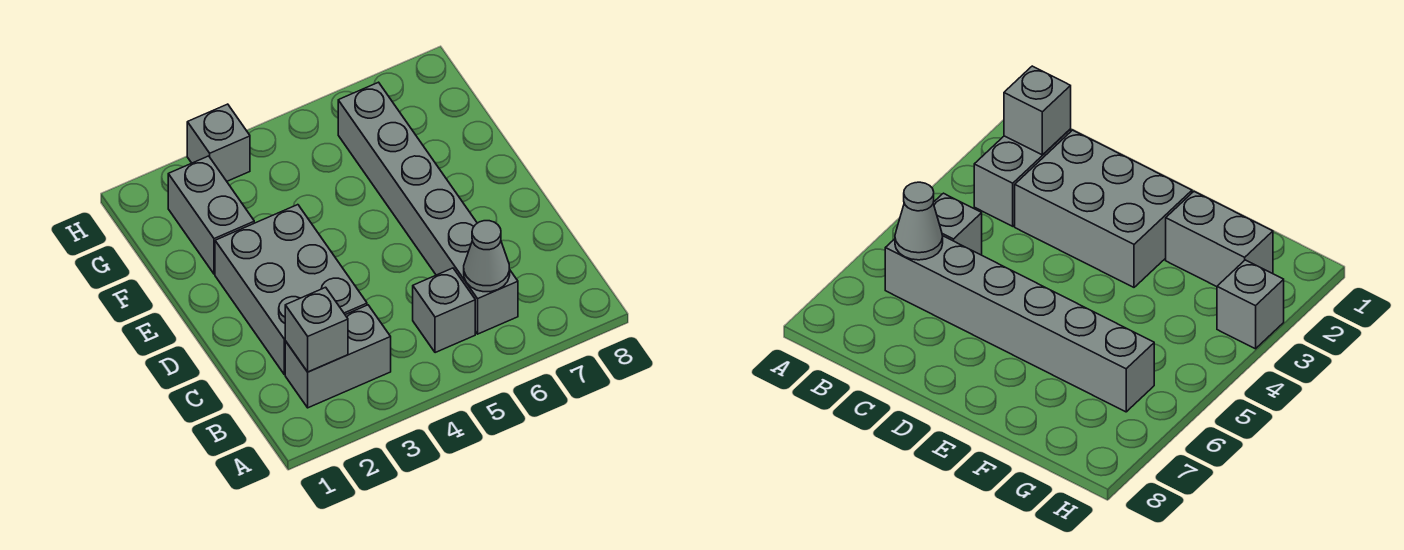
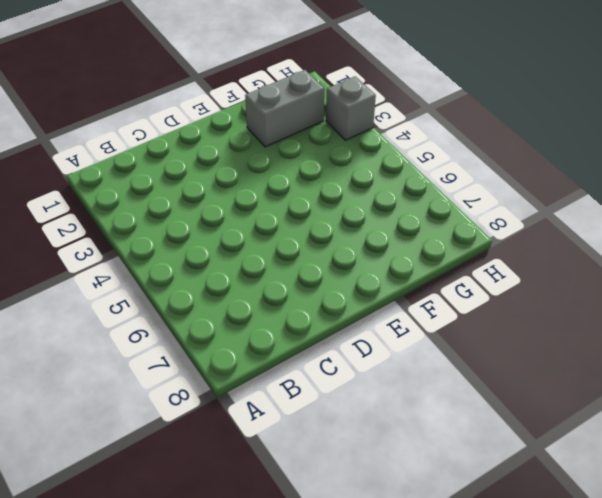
none -> grey 1x2 brick [285,305,391,408]
none -> grey 1x1 brick [413,268,475,353]

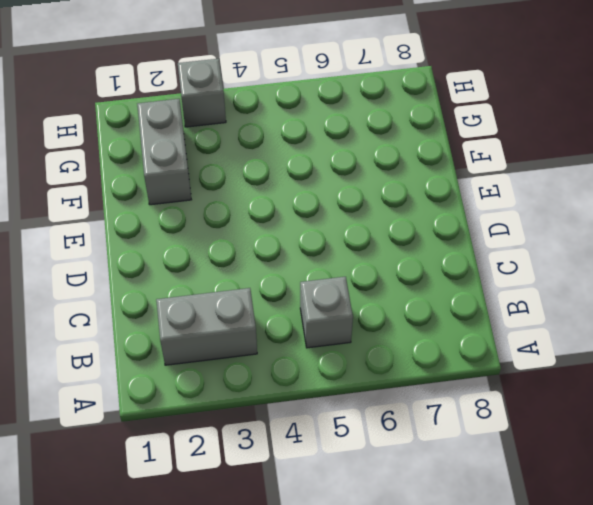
none -> grey 1x6 brick [338,82,518,334]
none -> grey 2x3 brick [215,205,367,374]

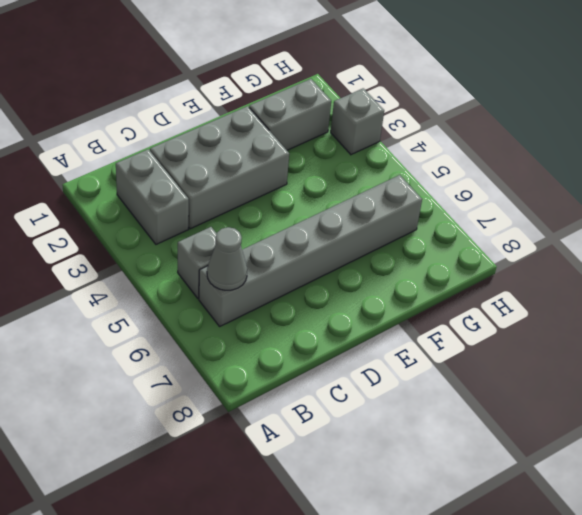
none -> grey 1x1 brick [285,287,348,372]

